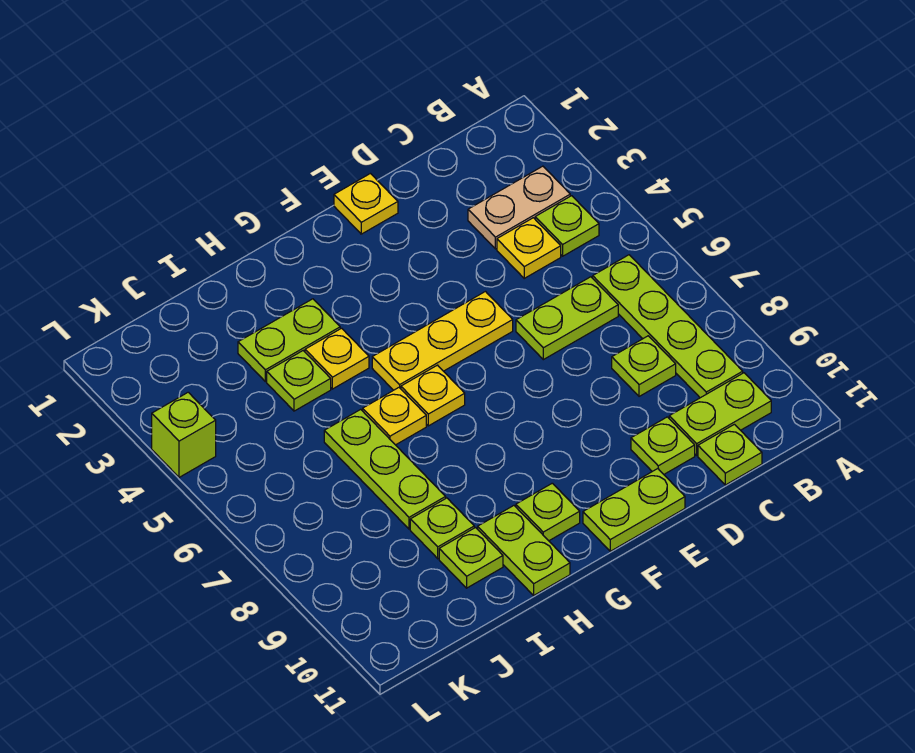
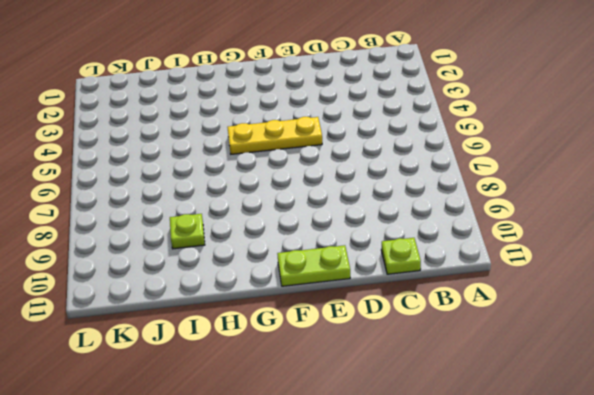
none -> tan 1x2 plate [468,166,570,249]
none -> lime 1x1 plate [535,196,599,256]
none -> lime 1x4 plate [593,255,743,398]

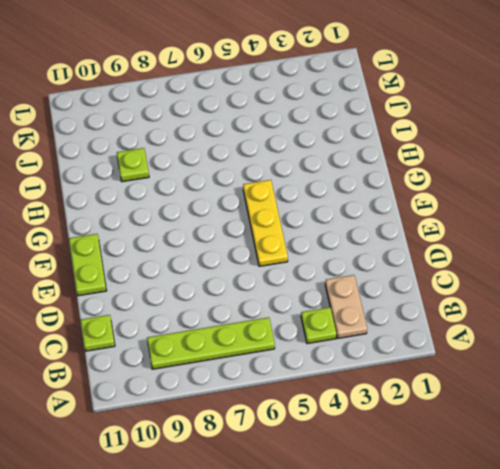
none -> lime 1x2 plate [669,373,771,455]
none -> yellow 1x1 plate [497,218,561,278]
none -> lime 1x2 plate [516,277,618,360]

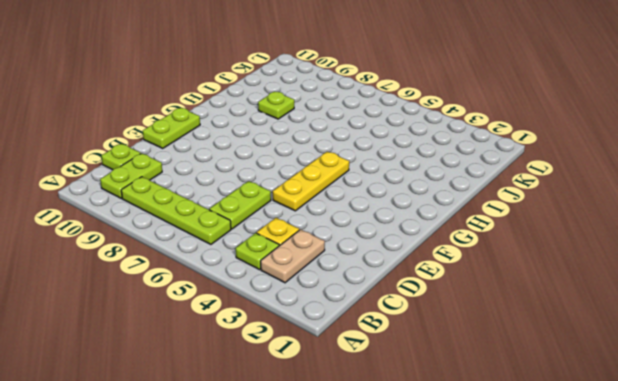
none -> lime 1x1 plate [612,336,676,396]
none -> lime 1x1 plate [631,417,695,474]
none -> yellow 1x1 plate [334,174,398,234]

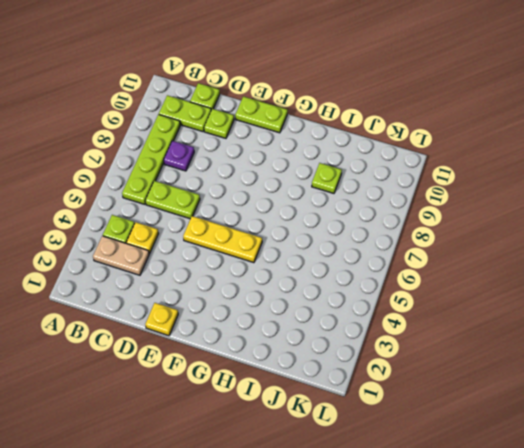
purple 1x1 plate [164,141,194,171] -> lime 1x1 plate [612,336,676,396]
none -> yellow 1x1 plate [401,365,465,426]
none -> lime 1x1 plate [516,483,580,541]
none -> lime 1x2 plate [238,299,340,382]

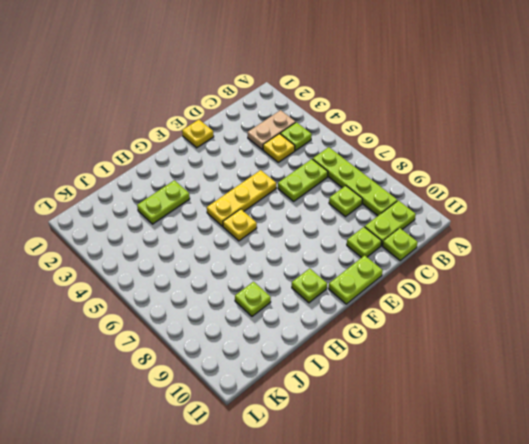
none -> yellow 1x1 plate [305,328,369,389]
none -> yellow 1x1 plate [363,388,426,445]
none -> lime 1x2 plate [478,506,570,595]

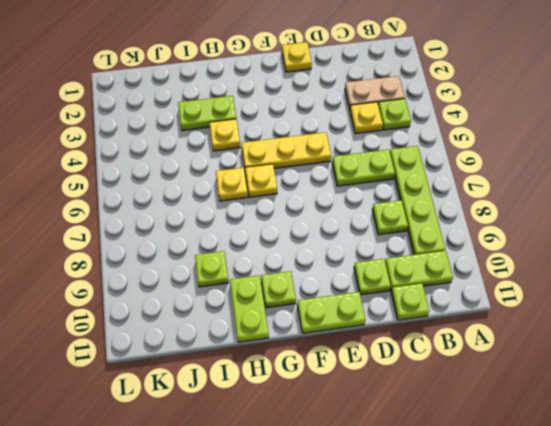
none -> lime 1x1 plate [267,351,331,411]
none -> lime 1x3 plate [324,409,446,529]
none -> lime 1x1 plate [439,528,503,588]

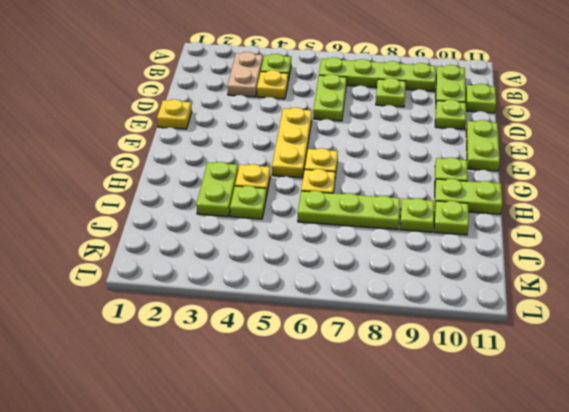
none -> lime 1x1 brick [152,392,216,477]

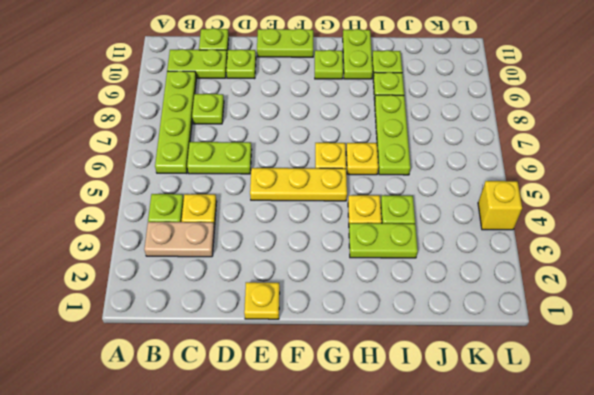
yellow 1x1 brick [478,181,522,230] -> lime 1x1 brick [152,392,216,477]

